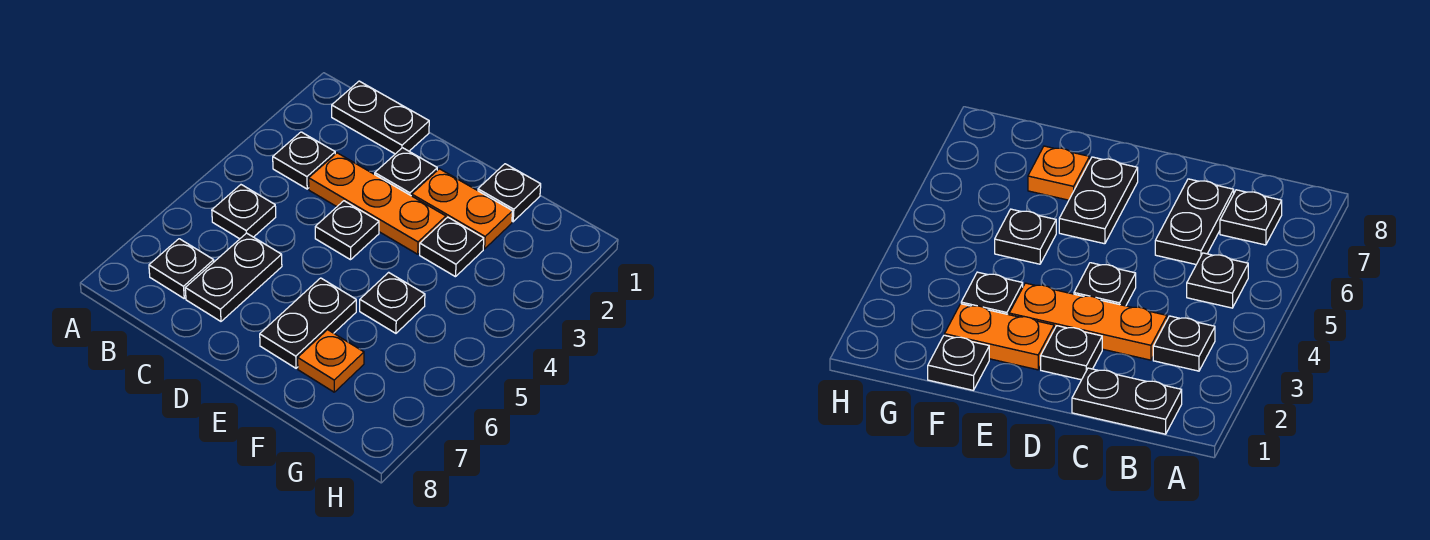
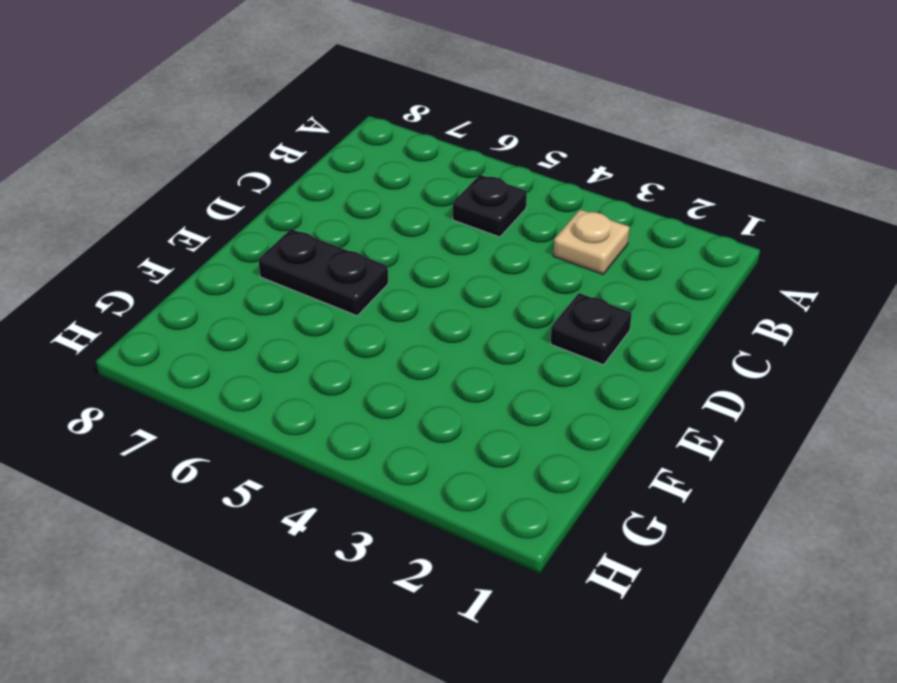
tan 1x1 plate [553,209,630,274] -> black 1x1 plate [273,132,335,189]
none -> black 1x2 plate [332,81,429,154]
none -> black 1x1 plate [149,239,214,298]
none -> orange 1x3 plate [309,153,446,254]

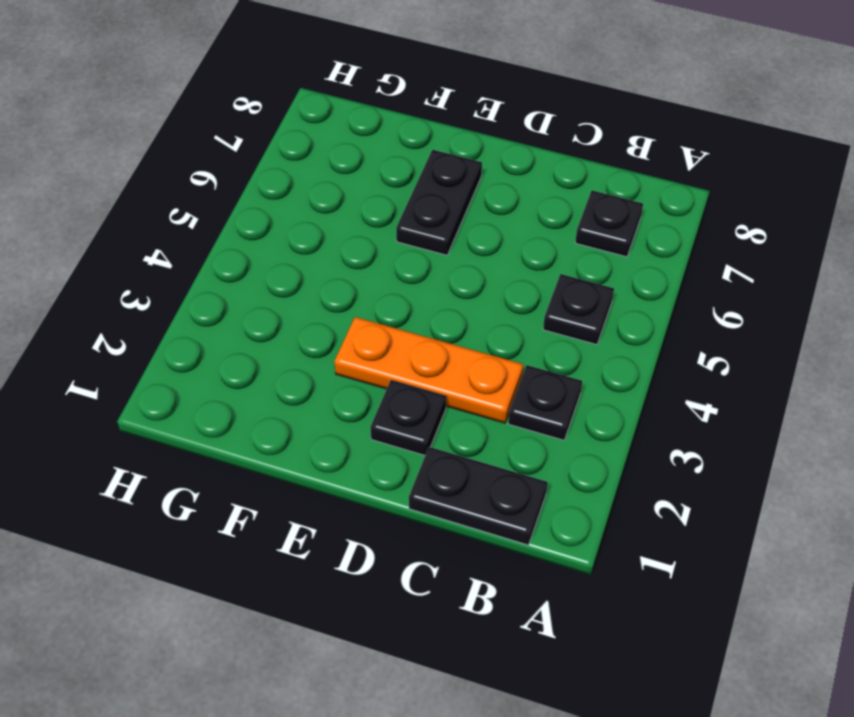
none -> black 1x2 plate [185,233,282,321]
none -> black 1x1 plate [315,201,379,260]
none -> orange 1x2 plate [412,169,512,249]

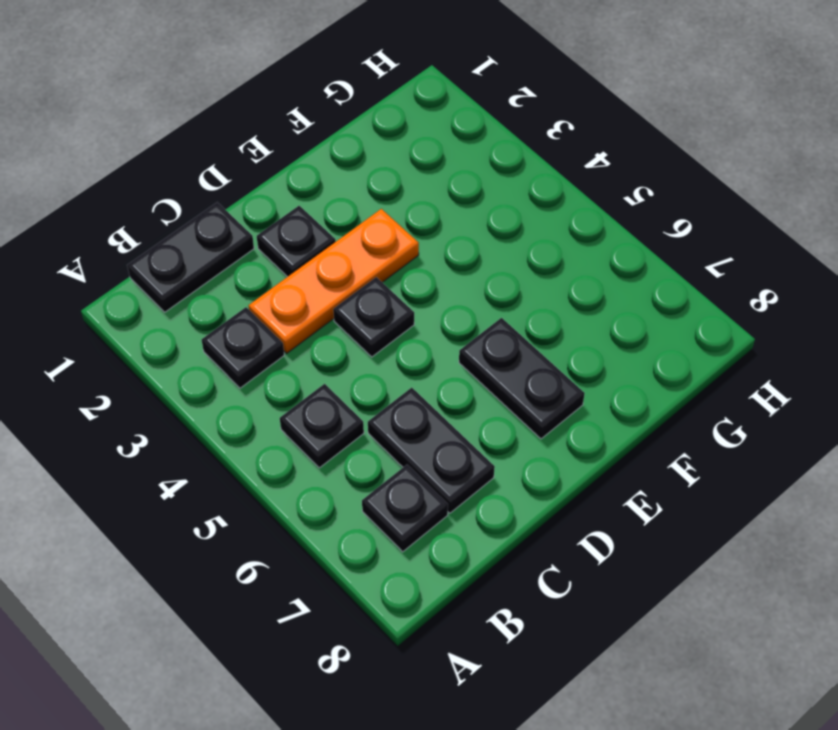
none -> orange 1x2 plate [412,169,512,249]
none -> black 1x1 plate [478,164,541,222]
none -> black 1x1 plate [420,217,484,277]

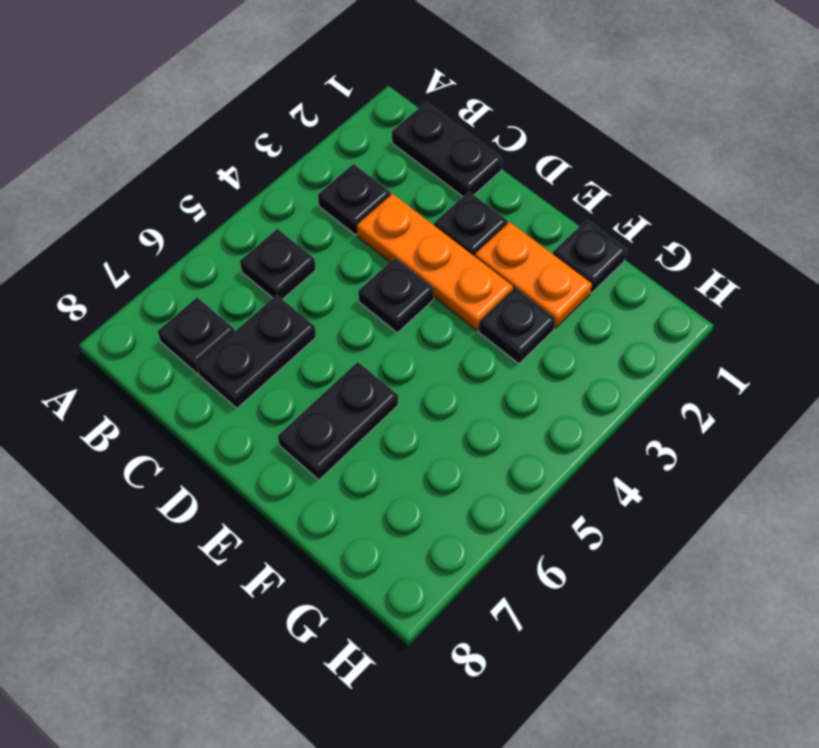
none -> black 1x1 plate [360,272,425,333]
none -> orange 1x1 plate [298,330,364,392]

